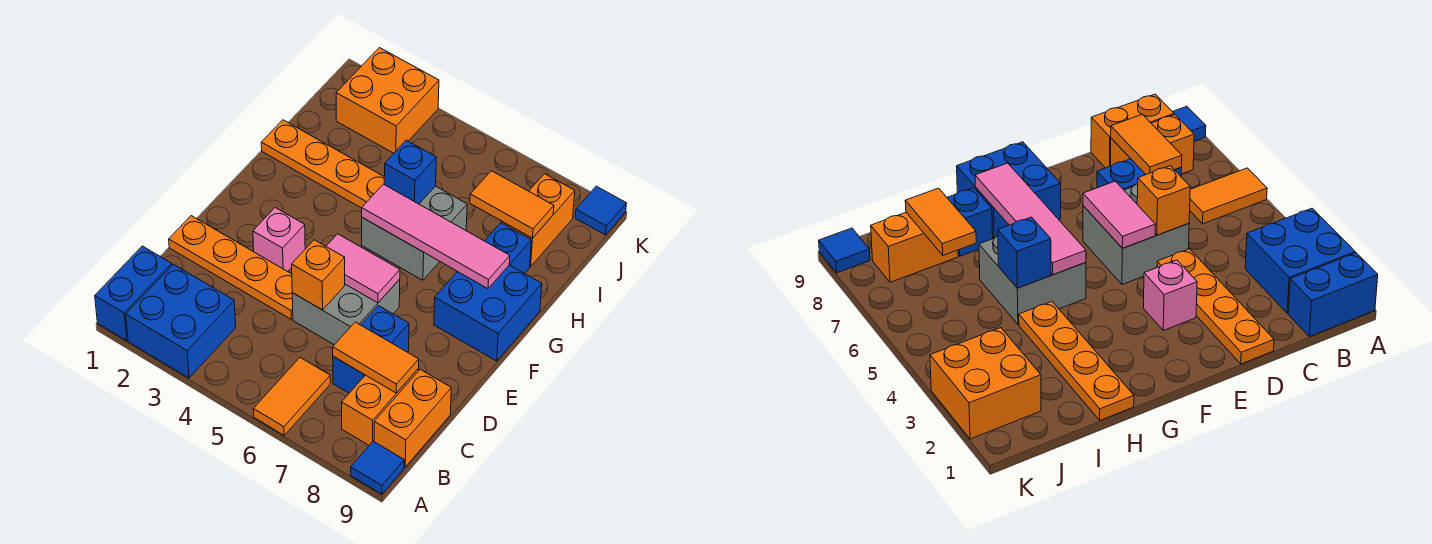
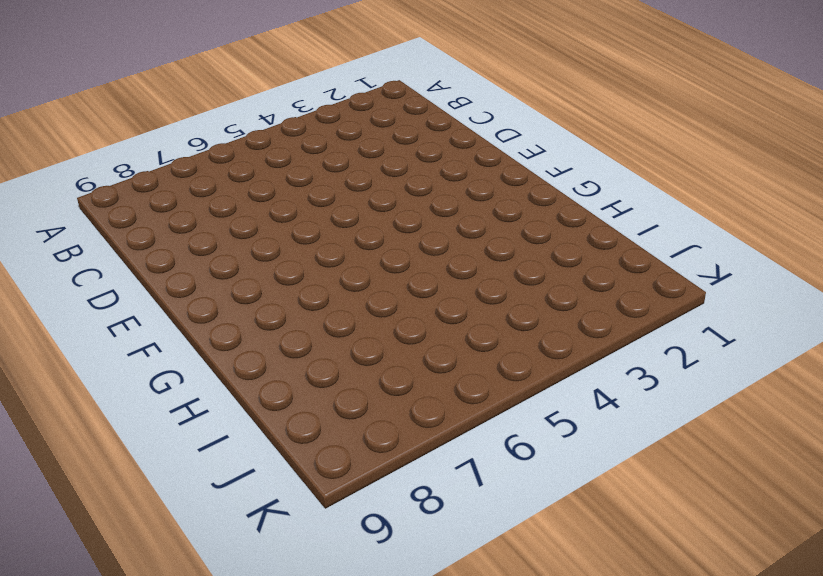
none -> blue 1x2 brick [95,246,172,341]
none -> blue 2x2 brick [126,264,236,378]
none -> orange 1x2 tile [253,358,330,435]

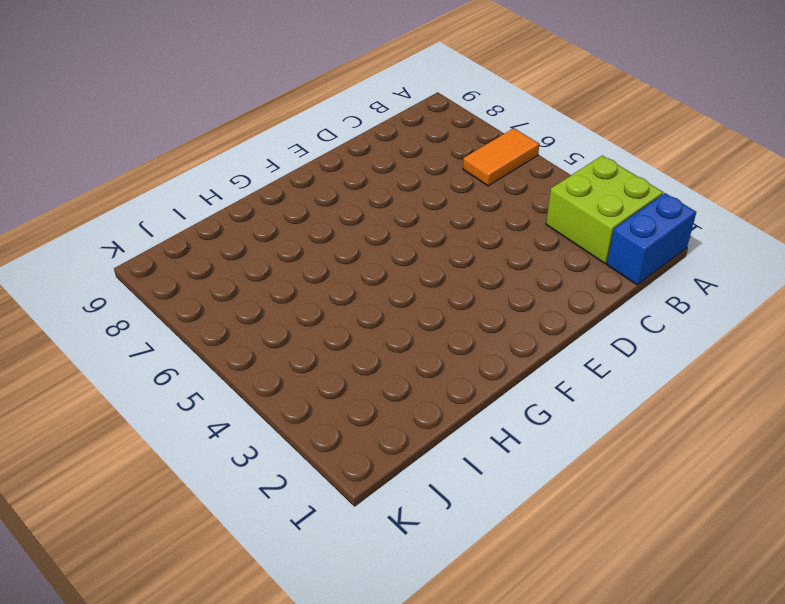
lime 2x2 brick [546,156,663,264] -> blue 2x2 brick [126,264,236,378]
none -> blue 1x1 tile [351,441,404,494]
none -> orange 1x2 brick [342,369,419,445]
none -> orange 1x2 brick [374,369,451,467]

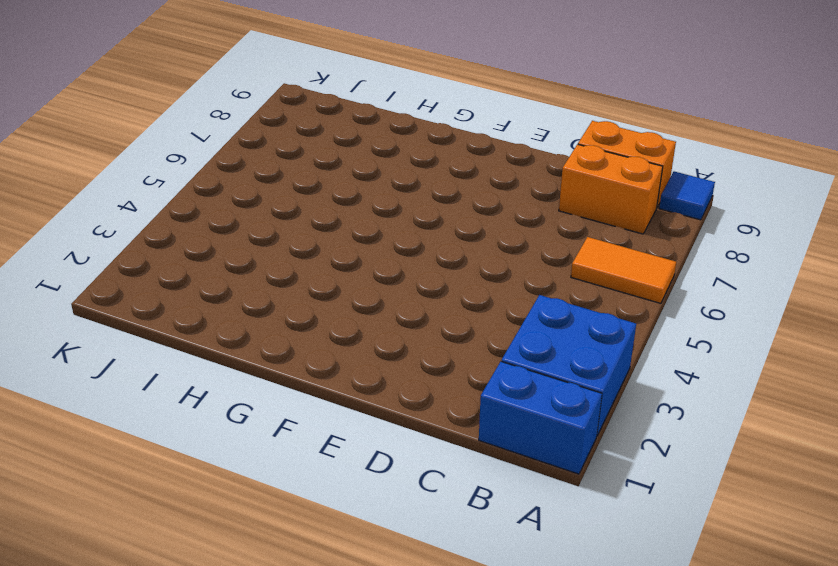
none -> blue 1x2 brick [333,306,409,393]
none -> orange 1x4 plate [169,216,293,319]
none -> grey 2x2 brick [292,279,400,345]

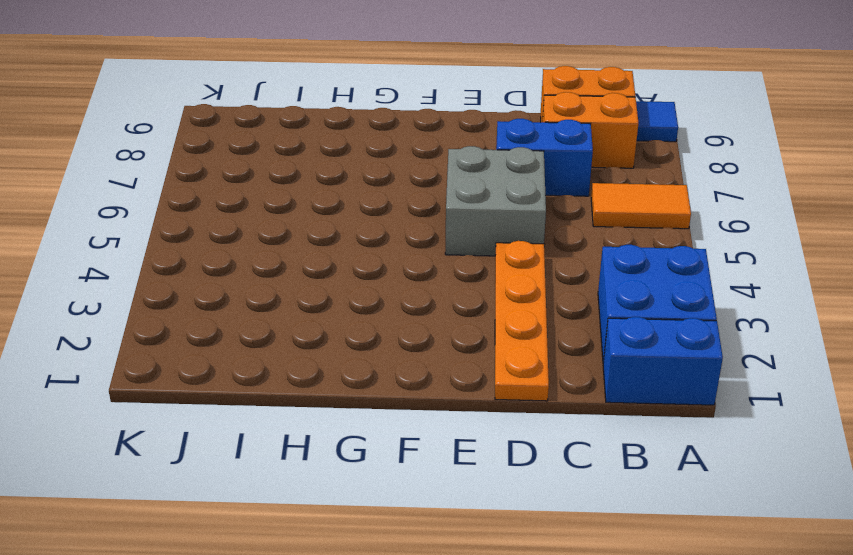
none -> pink 1x1 brick [253,208,305,272]
none -> blue 2x2 brick [434,265,542,361]
none -> grey 2x2 brick [362,186,467,280]

